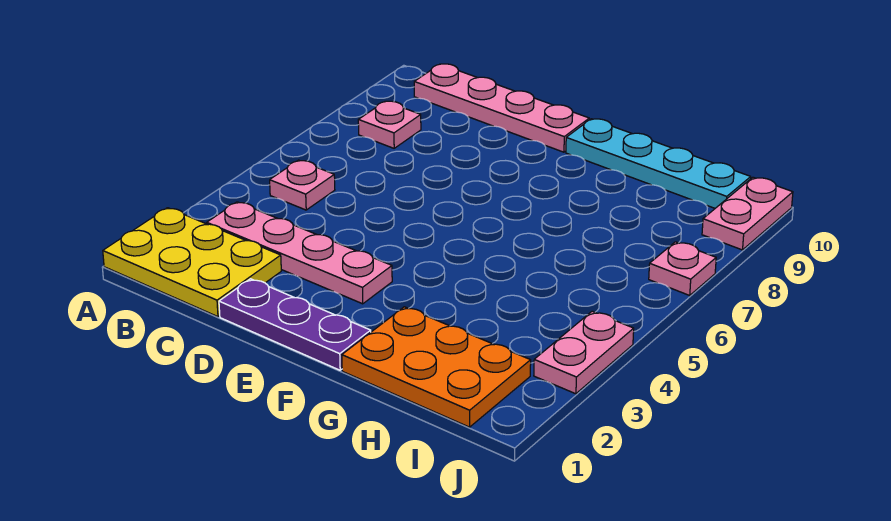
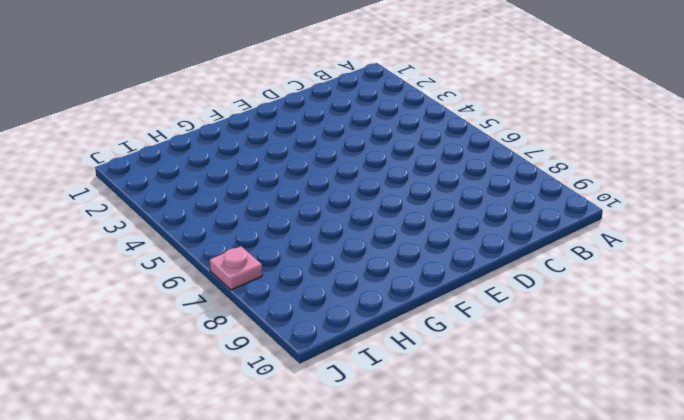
none -> yellow 2x3 plate [103,208,281,317]
none -> pink 1x4 plate [207,202,392,304]

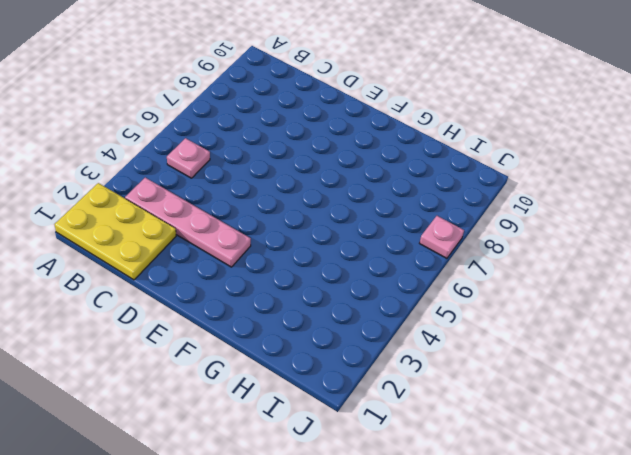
none -> pink 1x1 plate [358,101,421,148]
none -> pink 1x4 plate [414,64,589,152]

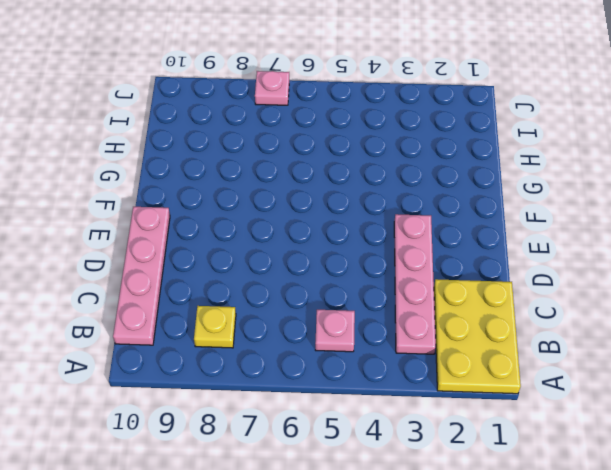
yellow 1x1 plate [194,306,236,348] -> pink 1x1 plate [358,101,421,148]
none -> purple 1x3 plate [219,279,371,370]
none -> cyan 1x4 plate [566,119,751,208]

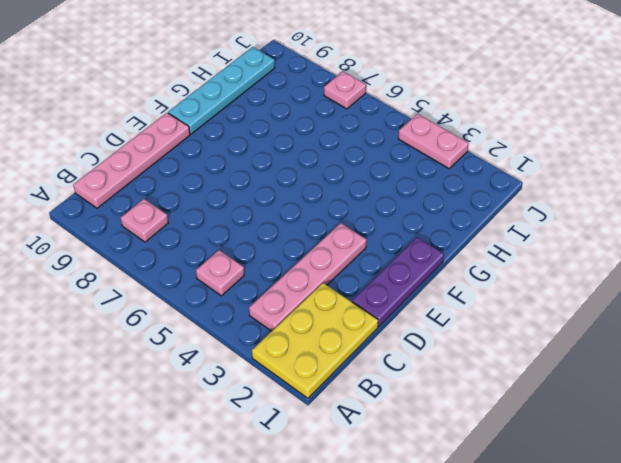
none -> orange 2x3 plate [342,307,531,427]
none -> pink 1x2 plate [702,177,793,250]

